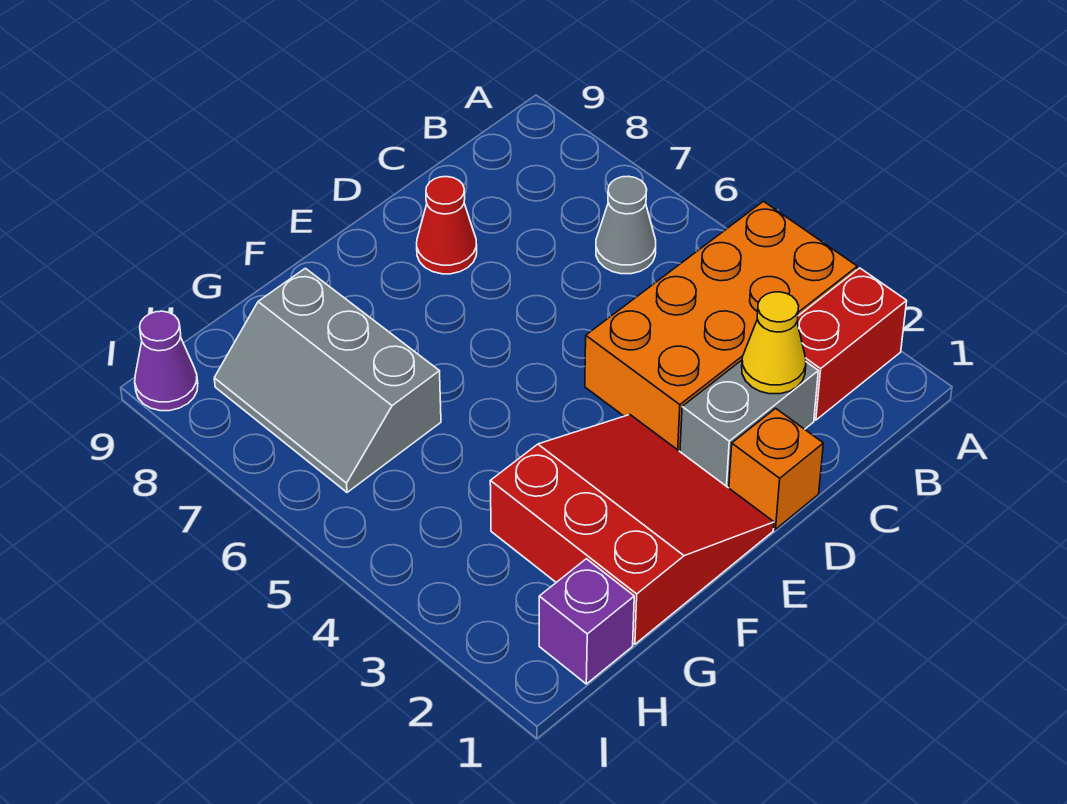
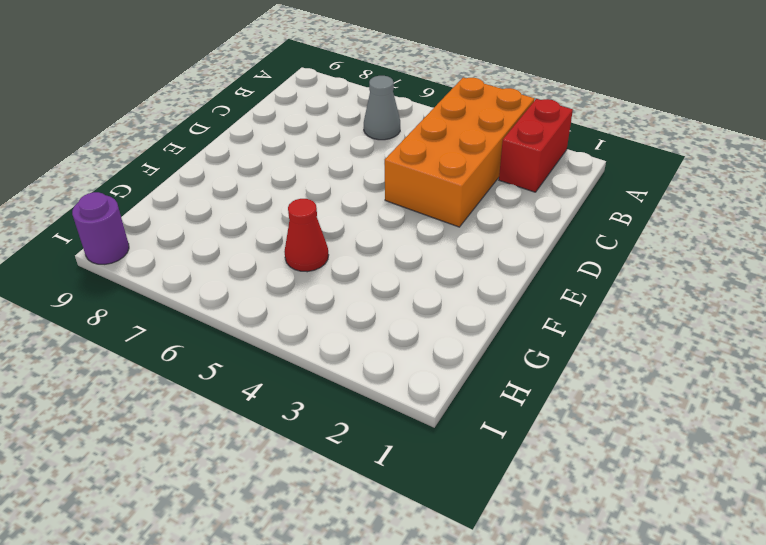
red 1x1 cone [284,199,328,272] -> red 1x1 cone moved to [417,177,477,274]
purple 1x1 round brick [72,192,129,264] -> purple 1x1 cone [135,311,198,411]
none -> grey 1x2 brick [680,360,818,488]
none -> orange 1x1 brick [729,408,823,529]

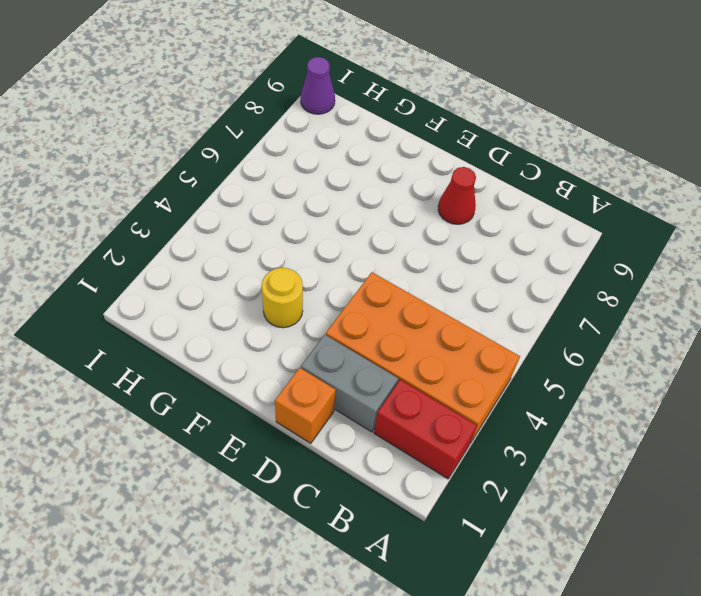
yellow 1x1 round brick [262,268,303,328] -> red 3x3 slope [490,415,774,644]
none -> grey 1x1 cone [596,176,656,274]
none -> grey 2x3 slope [214,268,441,492]

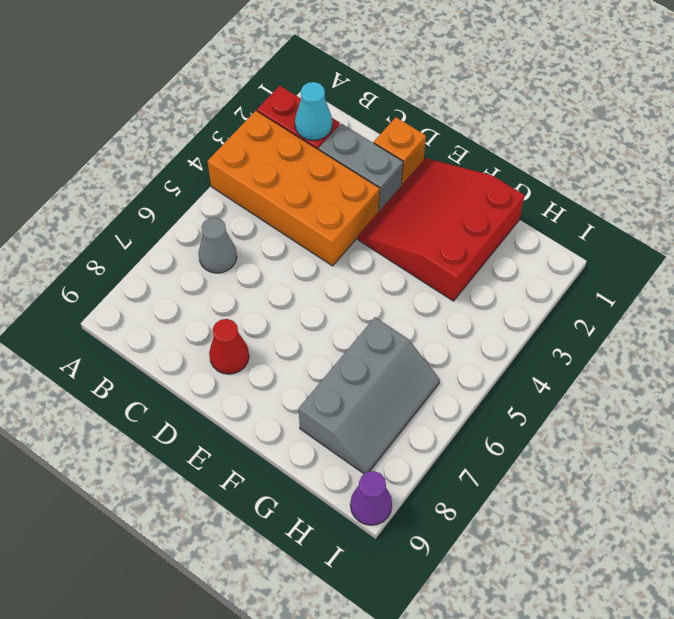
cyan 1x1 cone [295,82,332,140] -> none
none -> purple 1x1 brick [539,559,634,684]
none -> yellow 1x1 cone [742,292,806,394]

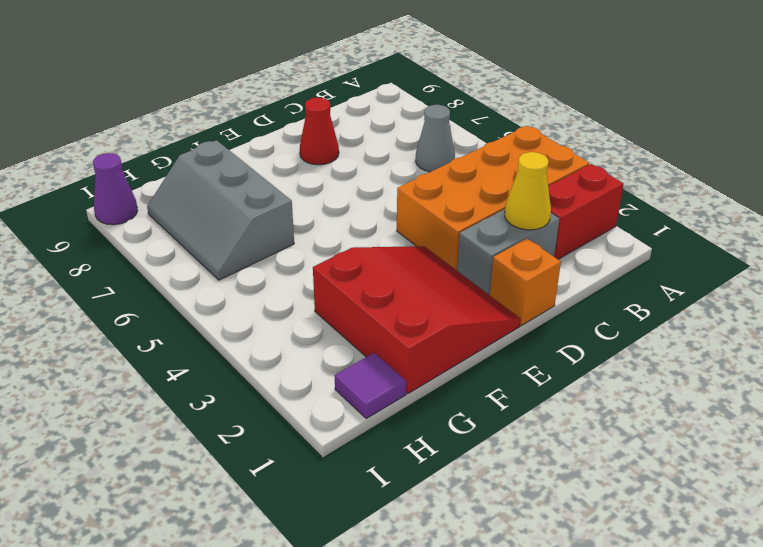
purple 1x1 tile [335,353,406,419] -> purple 1x1 brick [539,559,634,684]

